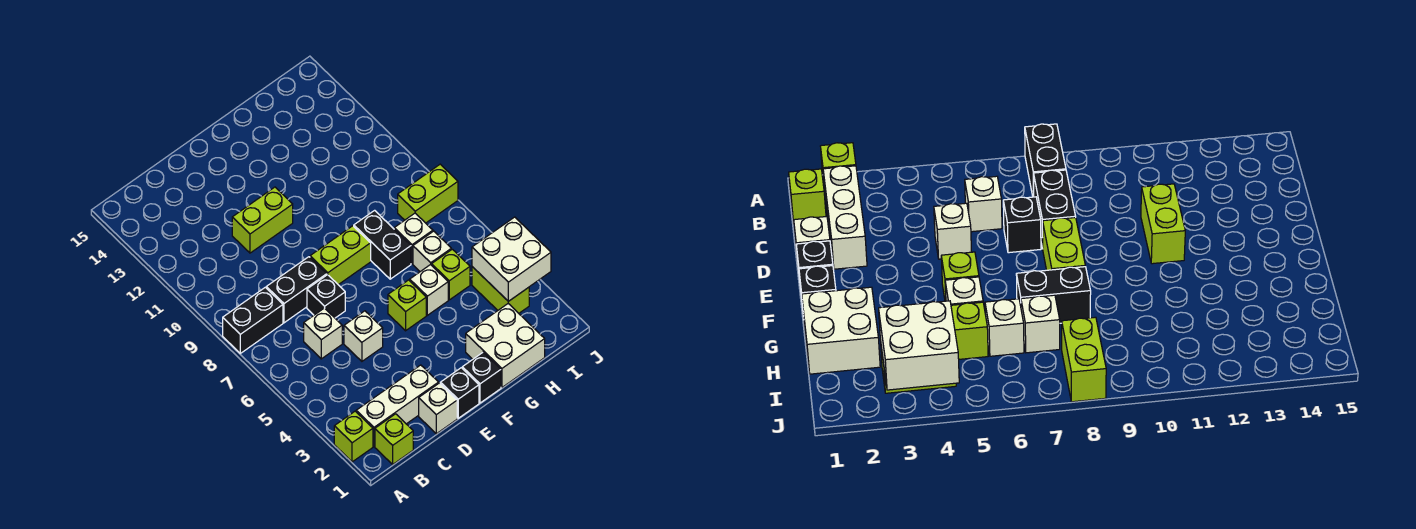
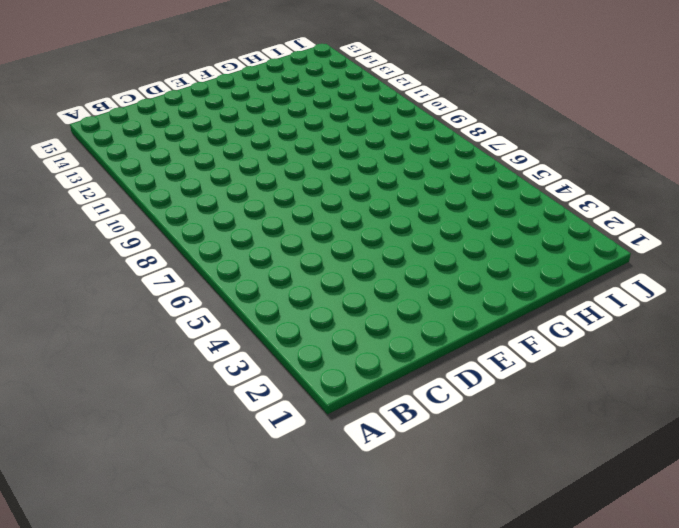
none -> lime 1x1 brick [334,411,373,462]
none -> black 1x2 brick [223,287,283,353]
none -> lime 1x1 brick [375,414,413,464]

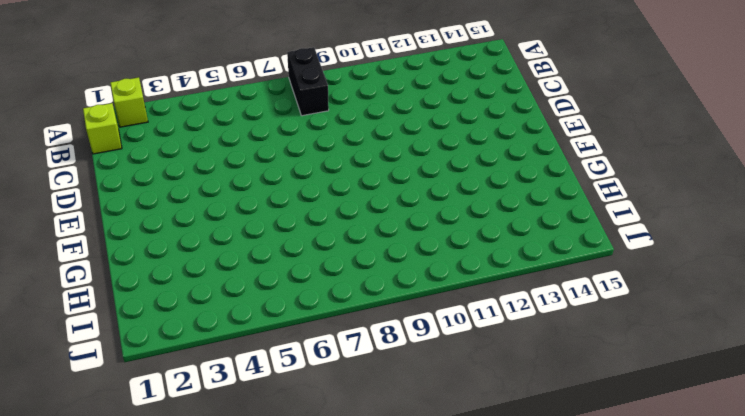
none -> white 1x3 brick [356,365,439,446]
none -> white 1x1 brick [304,308,342,359]
none -> black 1x2 brick [266,257,327,323]

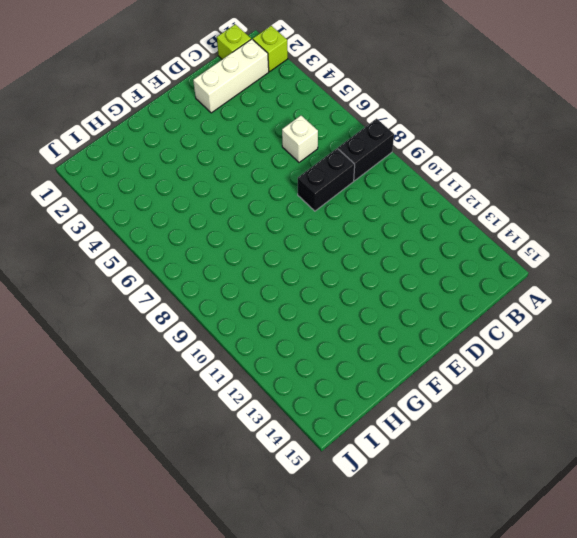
none -> white 1x1 brick [419,383,457,434]
none -> white 1x1 brick [344,311,383,361]
none -> black 1x1 brick [307,275,345,318]

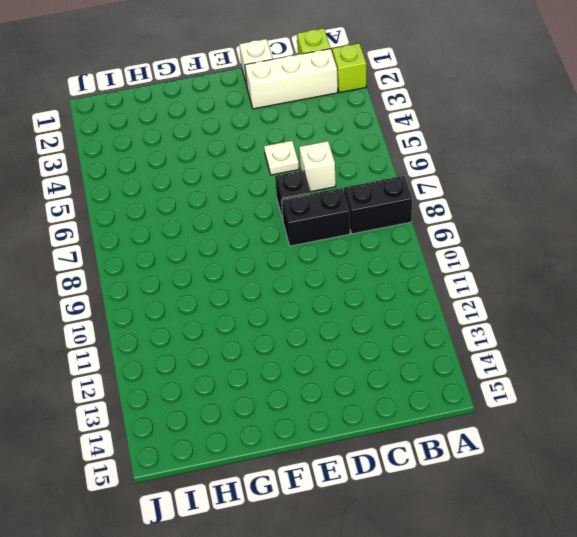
white 1x1 plate [264,141,299,175] -> white 1x1 brick [344,311,383,361]
none -> lime 1x2 brick [232,187,293,253]
none -> black 1x1 brick [440,368,479,418]
none -> lime 1x2 brick [310,226,371,285]

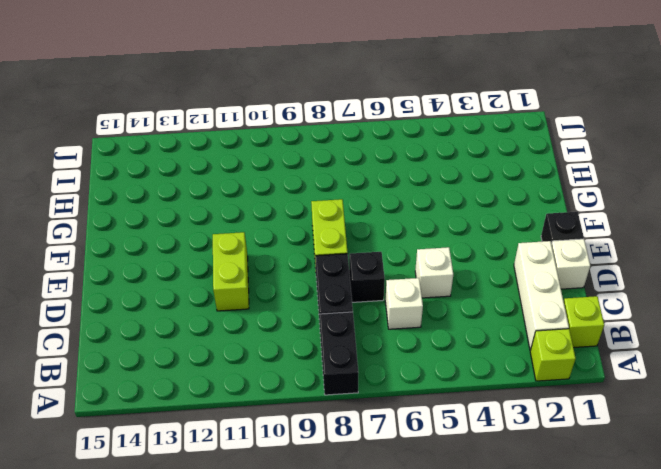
none -> black 1x1 brick [462,352,501,403]
none -> lime 1x1 brick [388,280,426,331]
none -> white 2x2 brick [466,304,545,387]

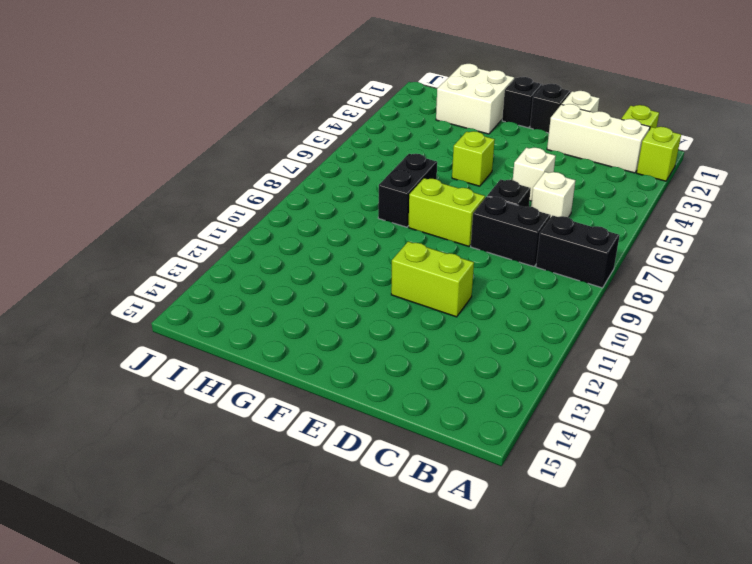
none -> white 1x1 brick [410,264,448,315]
none -> lime 1x1 brick [432,249,470,300]
none -> white 1x1 brick [413,231,451,272]

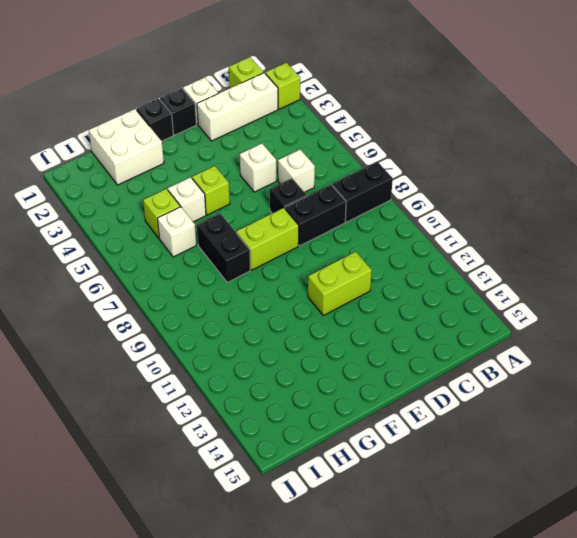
none -> white 1x1 brick [394,213,433,264]
none -> lime 1x2 brick [472,267,529,313]
none -> lime 1x2 brick [398,164,458,223]

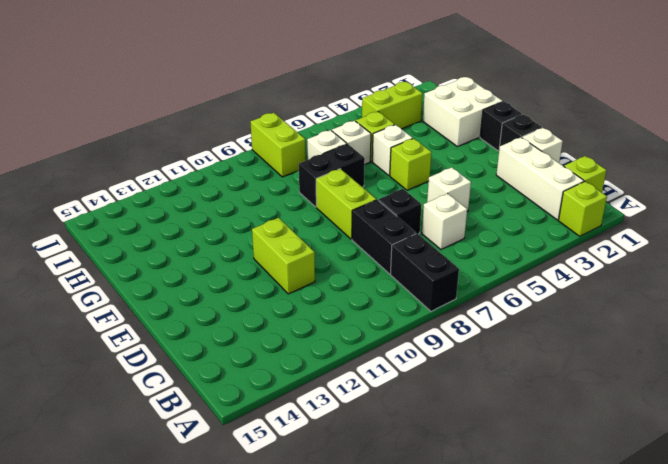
none -> white 2x2 brick [472,217,551,301]

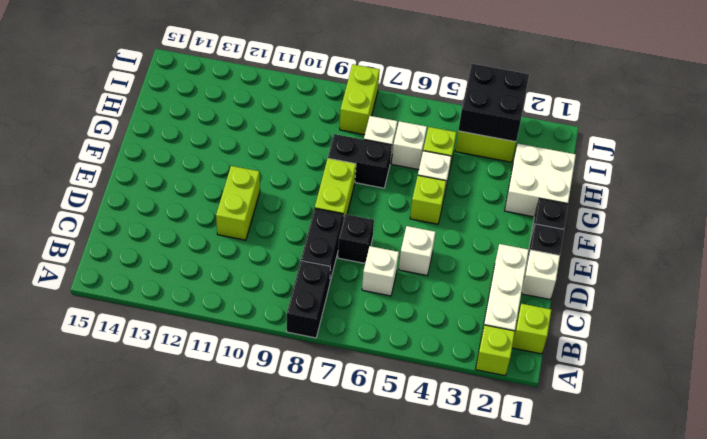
black 2x2 brick [458,64,529,142] -> white 2x2 brick [472,217,551,301]

